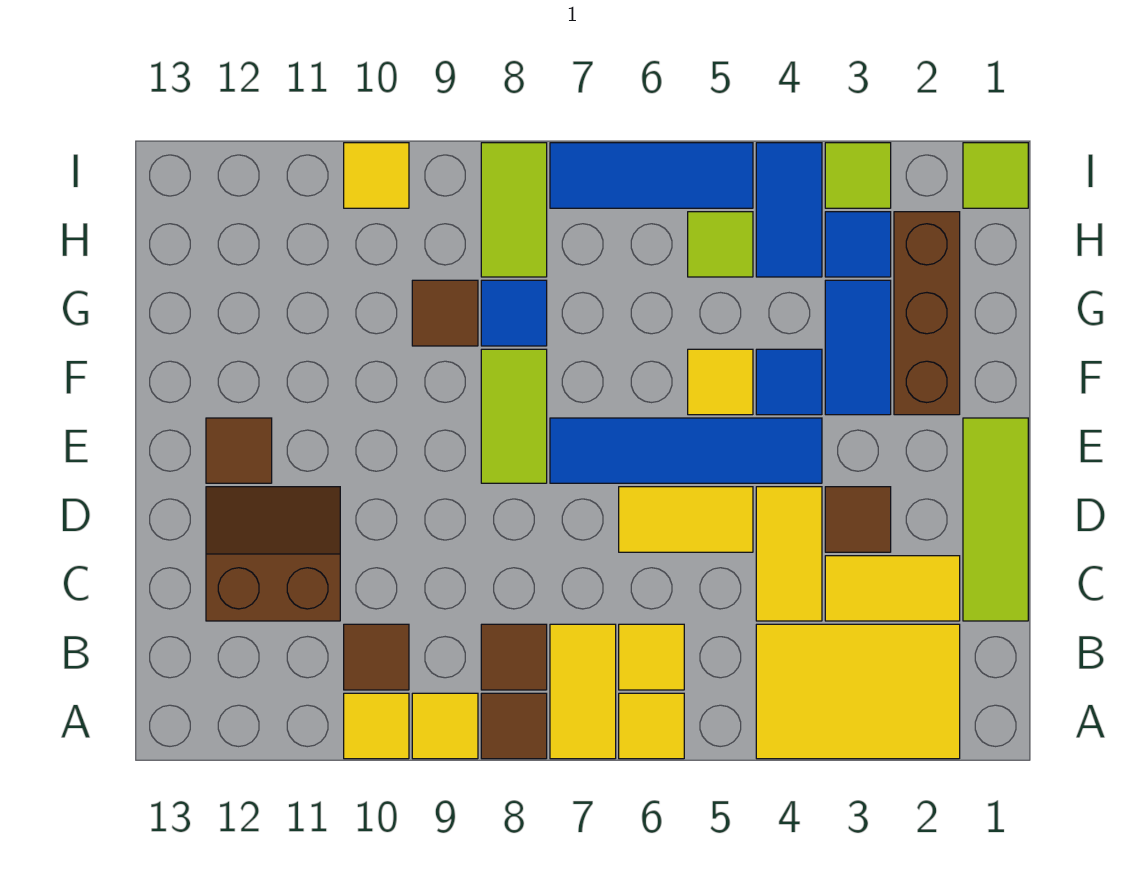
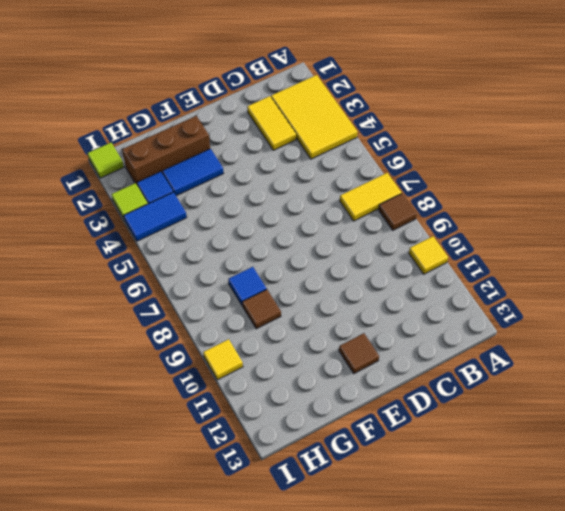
none -> yellow 1x1 tile [619,693,684,759]
none -> yellow 1x1 tile [412,693,478,759]
none -> yellow 1x1 tile [619,624,684,690]
none -> brown 1x1 tile [481,624,547,690]

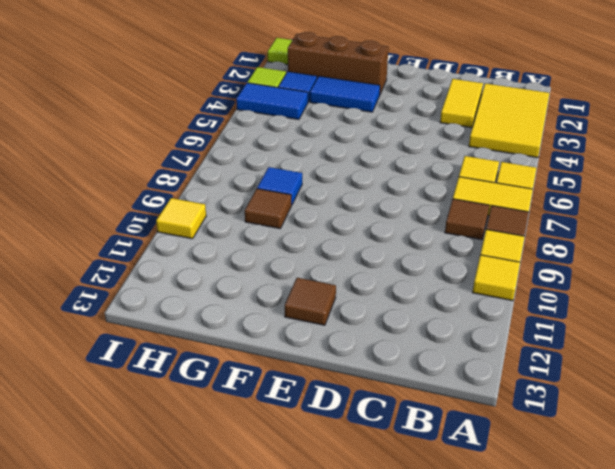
none -> brown 1x1 tile [344,624,409,690]
none -> lime 1x3 tile [963,418,1028,621]
none -> yellow 1x2 tile [756,487,822,621]
none -> brown 2x2 slope [206,487,340,621]

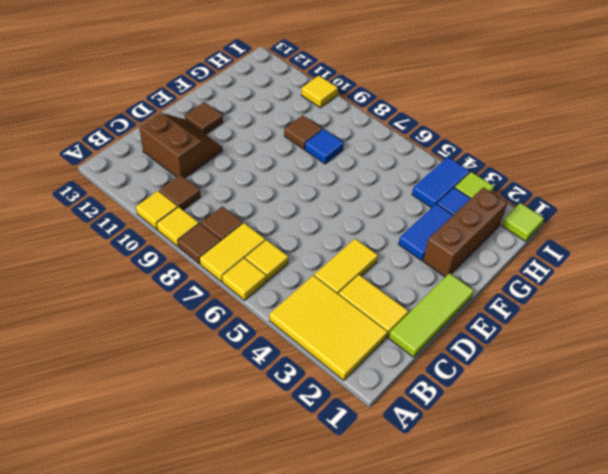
none -> brown 1x1 tile [825,487,891,552]
none -> yellow 1x2 tile [619,487,753,552]
none -> blue 1x4 tile [550,418,822,483]
none -> lime 1x2 tile [481,349,547,483]

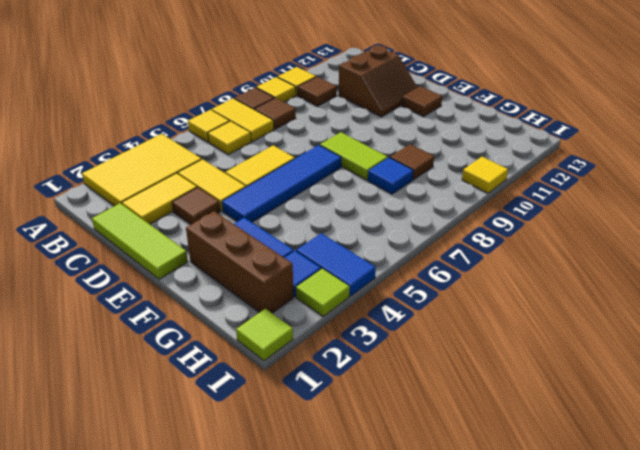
none -> blue 1x1 tile [756,349,822,415]
none -> yellow 1x1 tile [688,349,753,415]
none -> lime 1x1 tile [688,212,753,277]
none -> lime 1x2 tile [481,143,547,277]

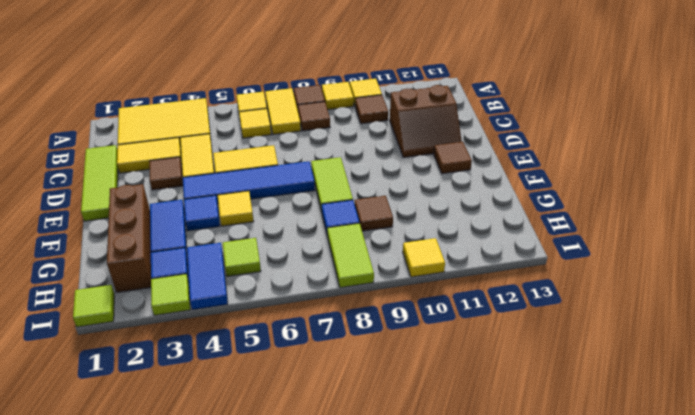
none -> blue 1x3 tile [550,143,753,208]

